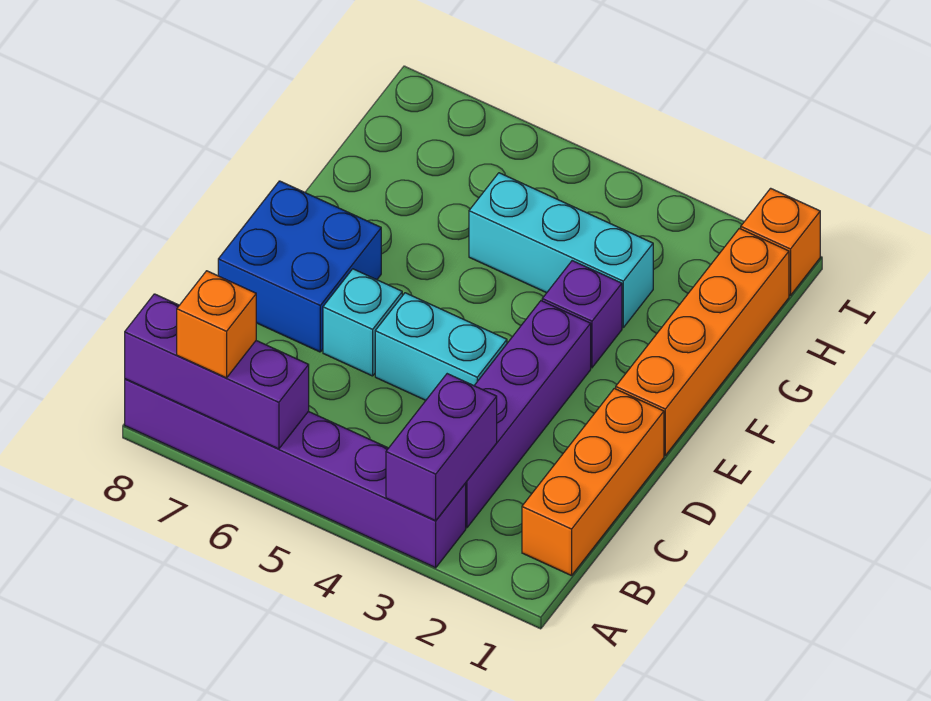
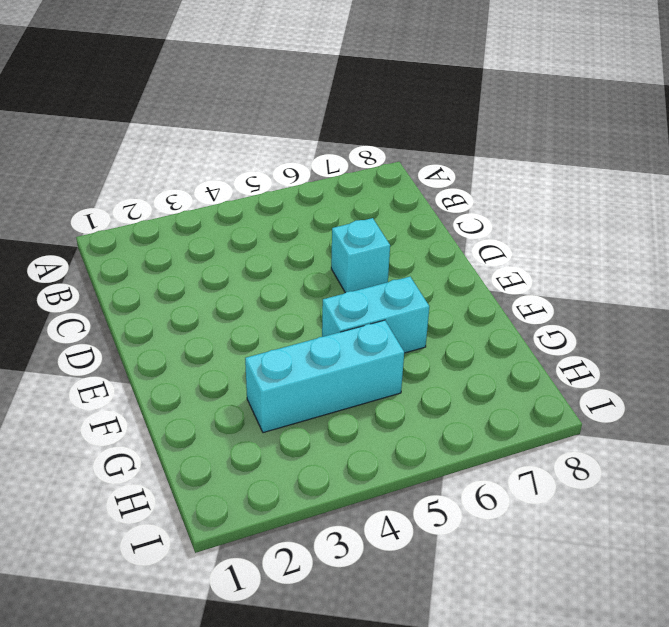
cyan 1x2 brick [322,277,429,353] -> cyan 1x2 brick moved to [375,293,507,400]
none -> purple 1x6 brick [125,379,466,568]
none -> orange 1x3 brick [522,388,664,576]
none -> purple 1x4 brick [465,301,591,528]

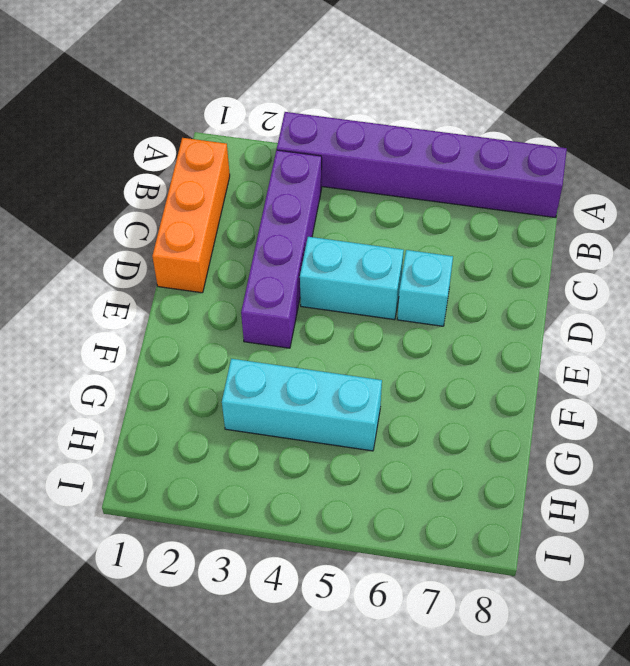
none -> blue 2x2 brick [218,181,381,352]
none -> orange 1x4 brick [616,228,789,455]
none -> purple 1x1 brick [542,261,622,368]

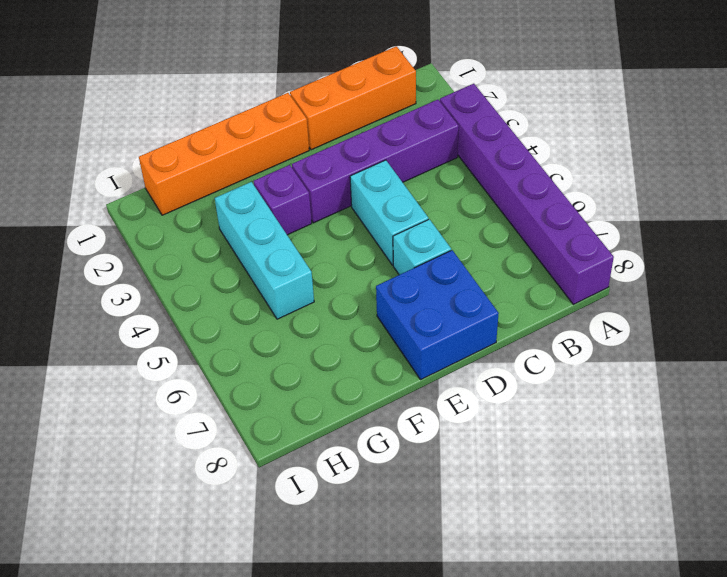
none -> orange 1x1 brick [741,188,820,296]
none -> purple 1x2 brick [386,374,497,521]
none -> purple 1x3 brick [125,294,309,449]

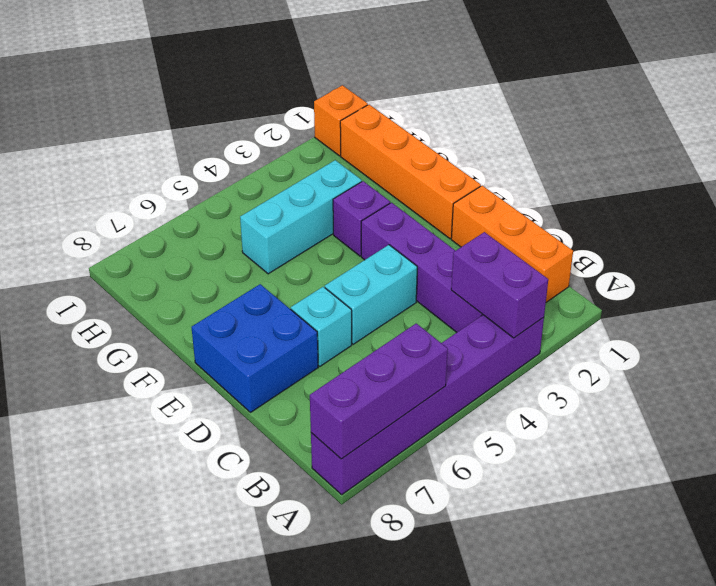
none -> orange 1x1 brick [177,271,256,378]

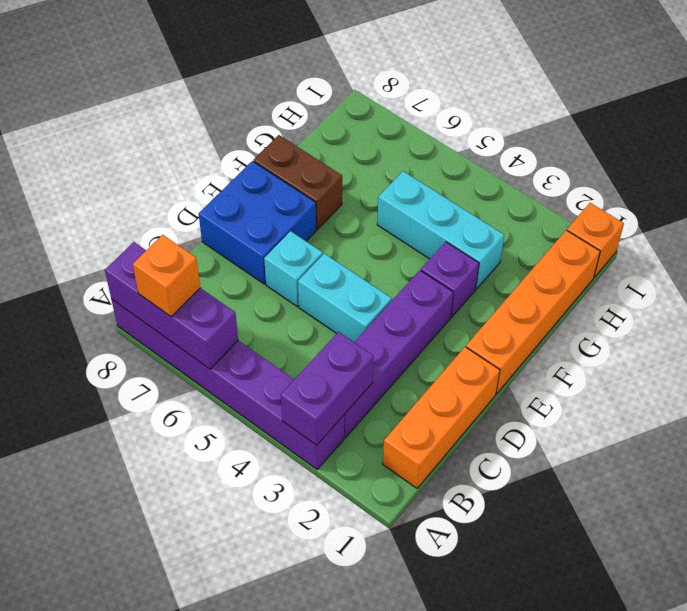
brown 1x2 brick [253,135,342,229] -> none

